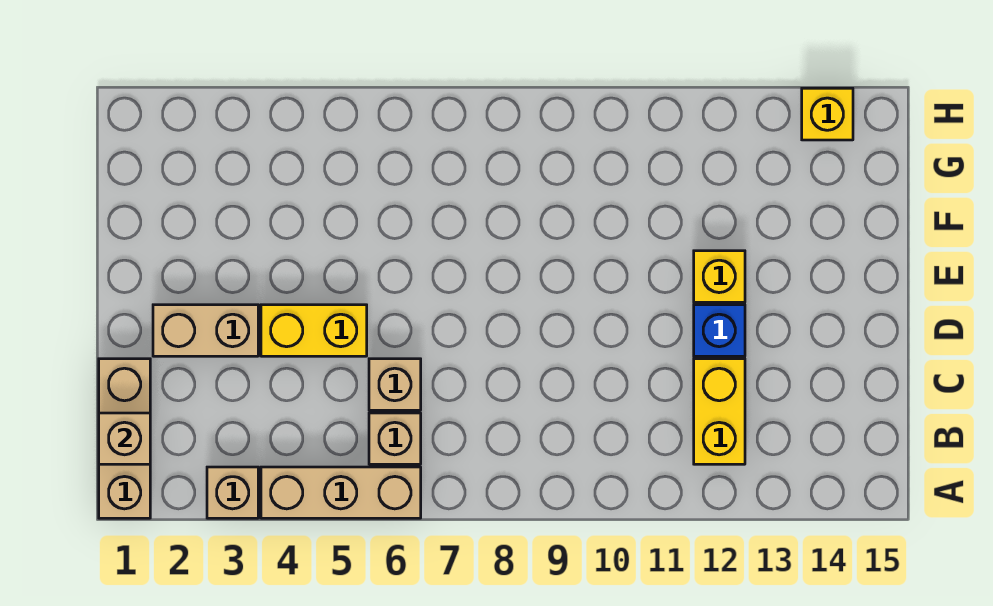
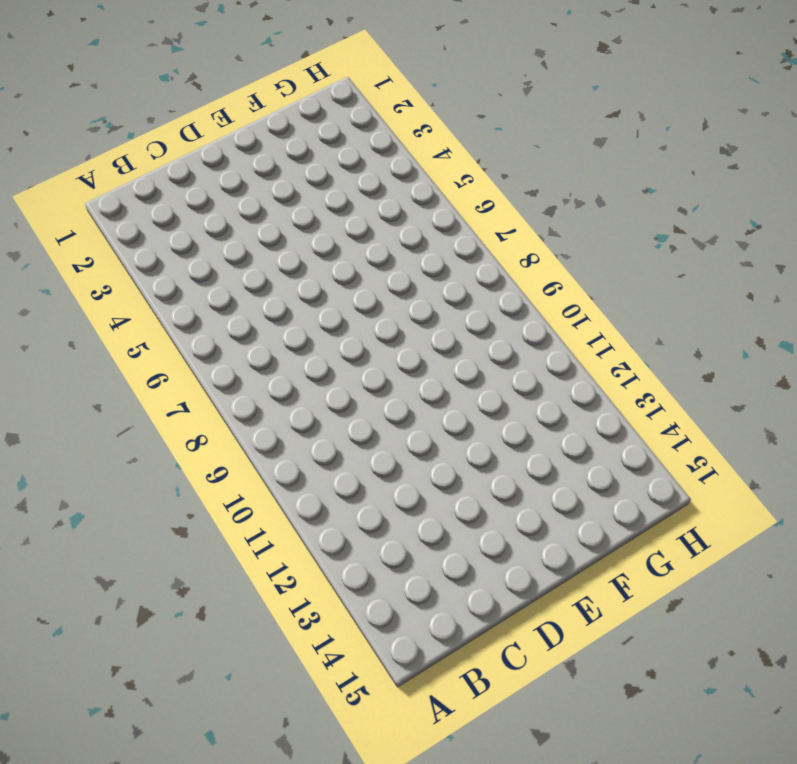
none -> tan 1x3 brick [99,359,150,518]
none -> tan 1x1 brick [207,467,258,518]
none -> tan 1x3 brick [261,467,421,518]

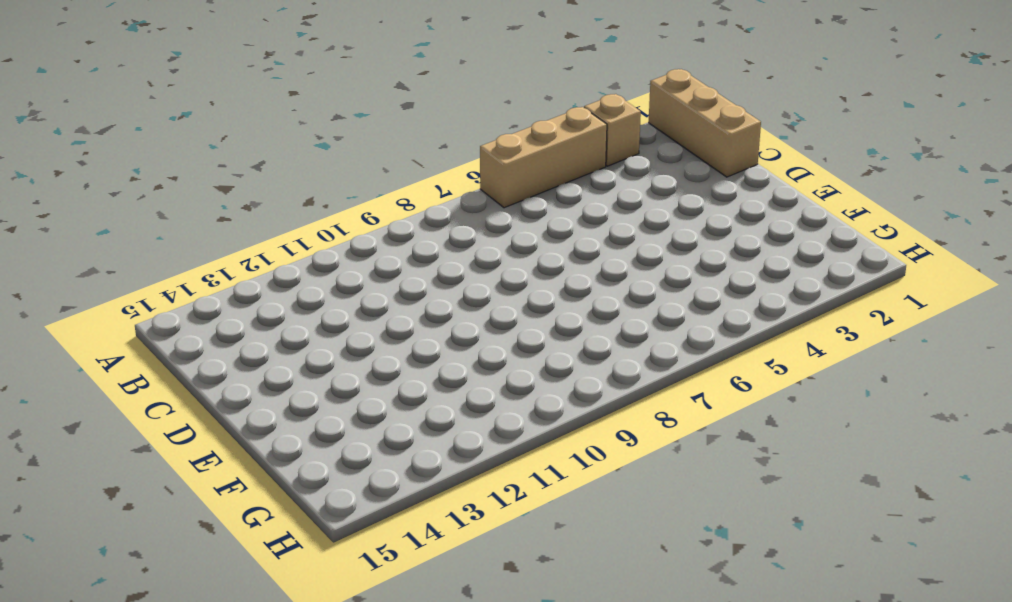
none -> tan 1x1 brick [369,413,421,464]
none -> yellow 1x2 brick [694,359,745,464]
none -> tan 1x1 brick [369,359,421,410]

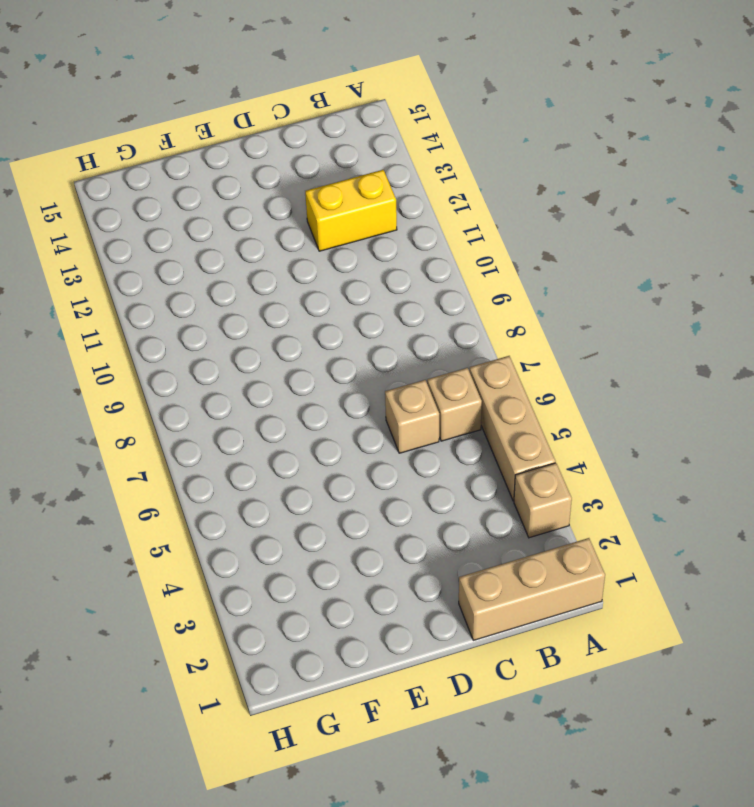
none -> tan 1x2 brick [153,305,258,356]
none -> yellow 1x2 brick [261,305,367,356]
none -> blue 1x1 brick [694,305,745,356]

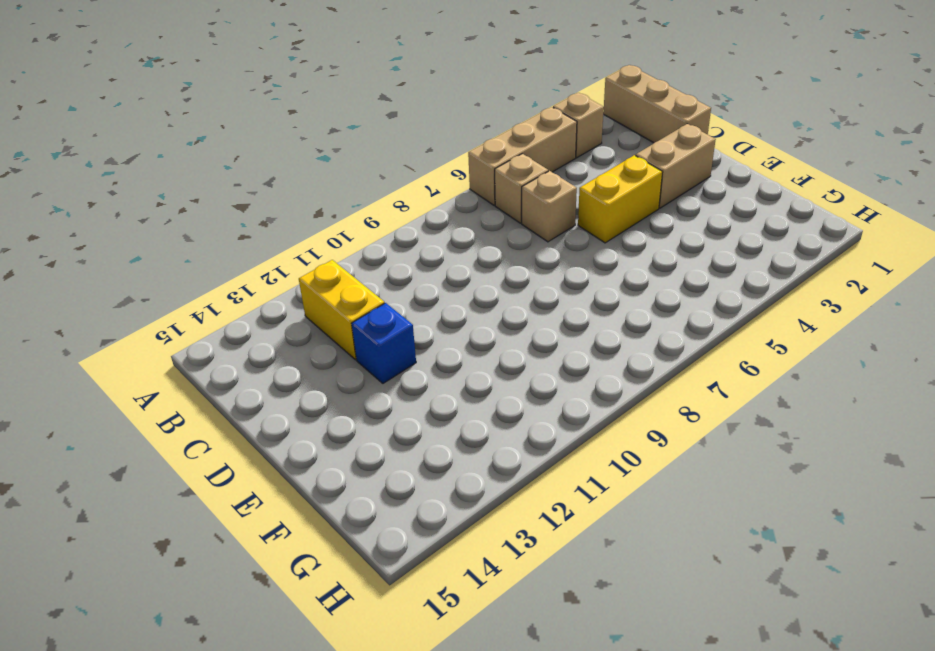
none -> yellow 1x1 brick [694,251,745,302]
none -> yellow 1x1 brick [802,88,853,140]
none -> tan 1x1 brick [99,413,150,464]

